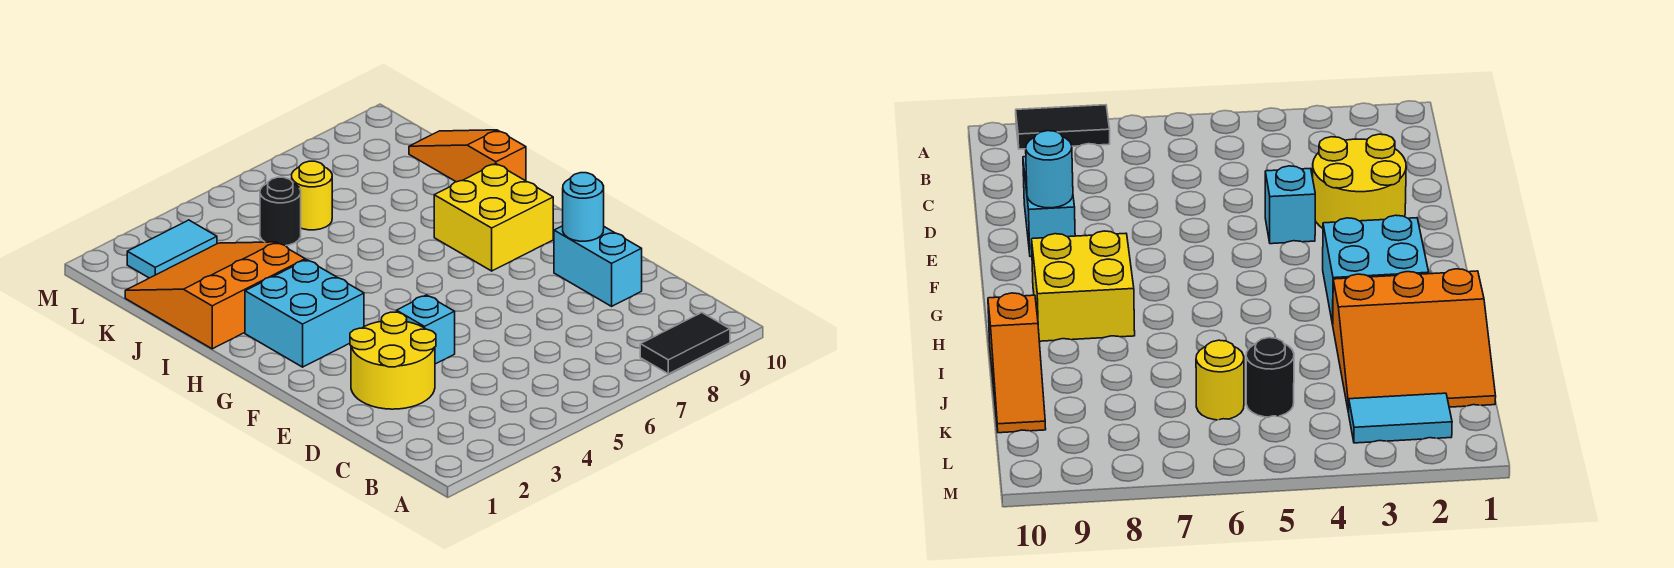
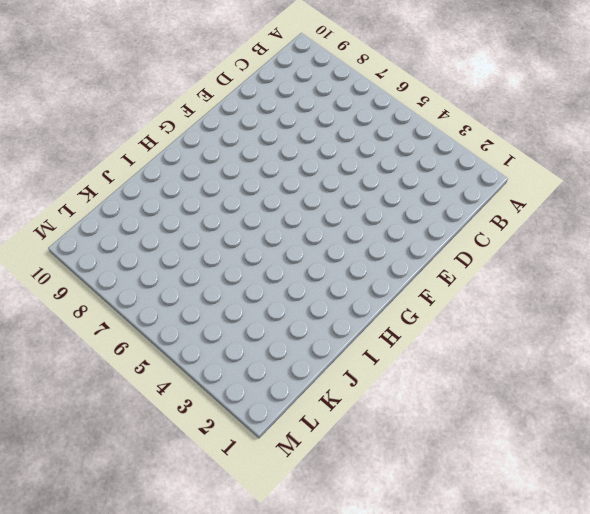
none -> black 1x2 tile [640,313,730,374]
none -> yellow 2x2 round brick [350,312,436,409]
none -> cyan 1x2 brick [554,226,642,306]

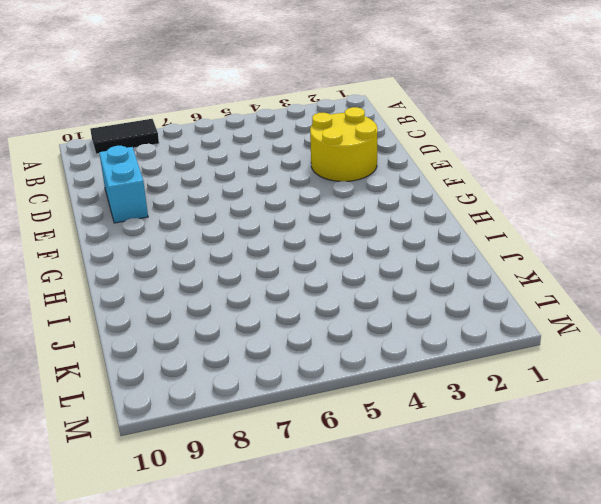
none -> cyan 1x1 brick [397,295,455,364]
none -> cyan 2x2 brick [245,260,364,367]
none -> yellow 2x2 brick [434,164,553,271]

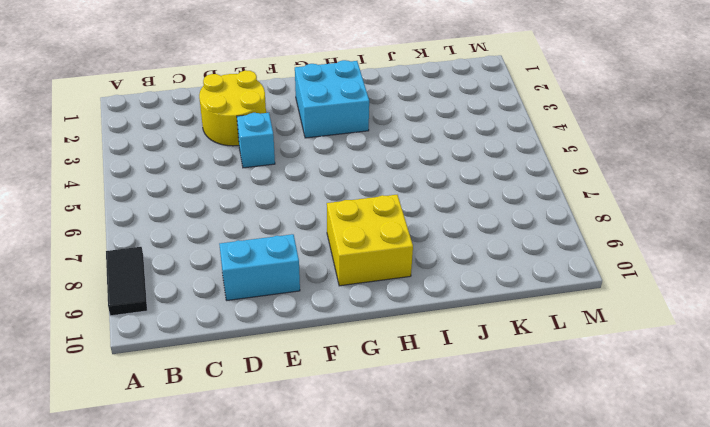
none -> orange 3x3 slope [125,242,305,349]
none -> orange 1x3 slope [409,130,526,182]
none -> black 1x1 round brick [260,177,301,246]

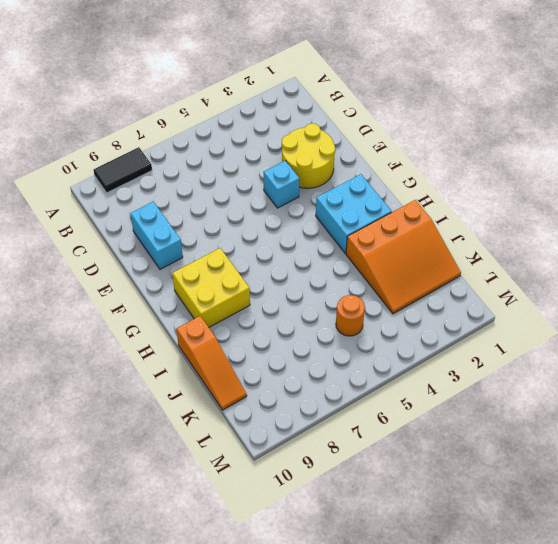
orange 1x1 round brick [336,295,365,336] -> black 1x1 round brick [260,177,301,246]
none -> yellow 1x1 round brick [292,161,332,230]
none -> cyan 1x2 tile [127,220,217,278]
none -> cyan 1x1 round brick [563,173,604,241]

